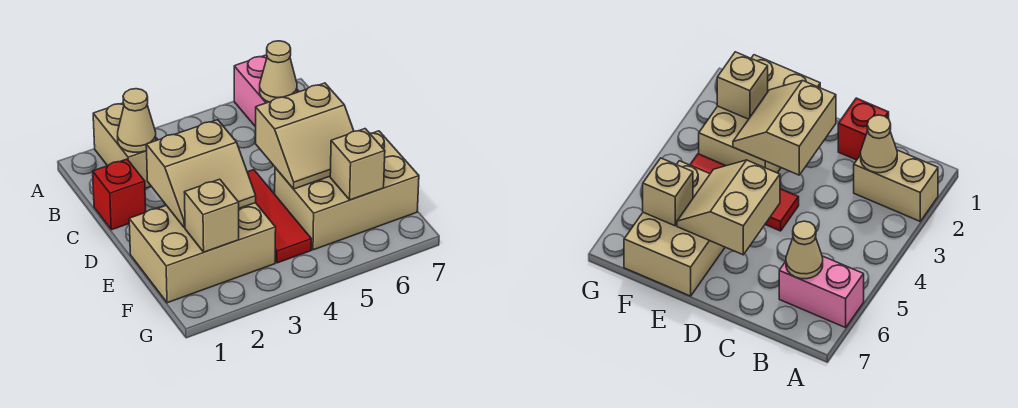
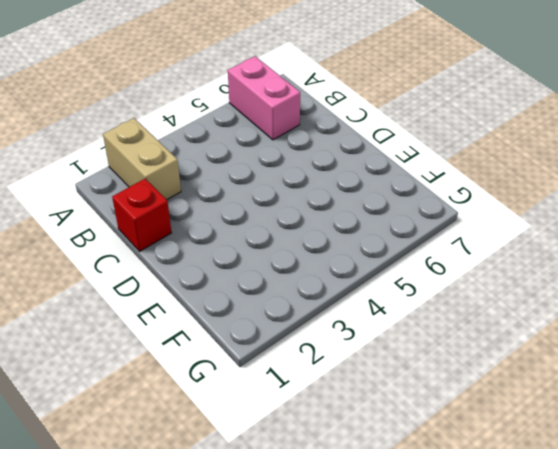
none -> red 1x3 tile [247,170,311,263]
none -> tan 2x3 brick [129,203,276,303]
none -> tan 2x3 brick [275,131,419,250]

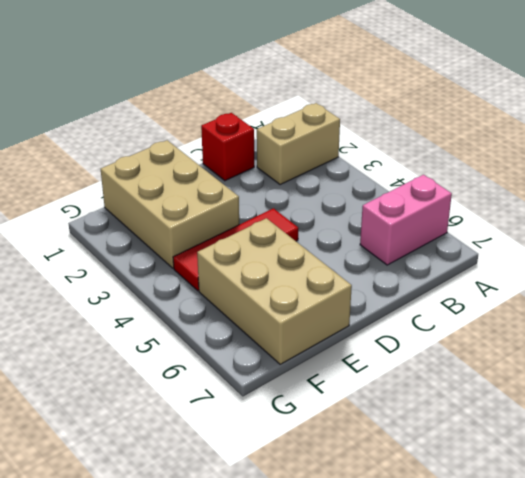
none -> tan 1x1 cone [118,89,156,152]
none -> tan 1x1 cone [260,41,297,102]
none -> tan 2x2 slope [146,120,256,228]

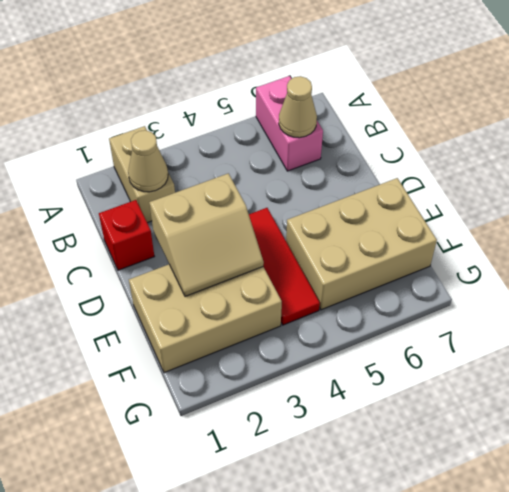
none -> tan 2x2 slope [256,83,354,189]
none -> tan 1x1 brick [184,179,239,252]
none -> tan 1x1 brick [330,129,385,200]

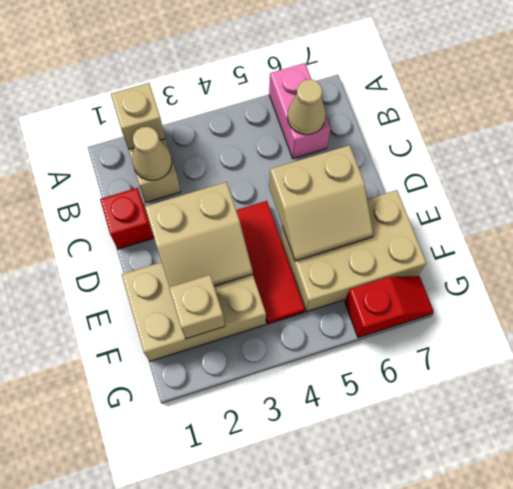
tan 1x1 brick [111,83,165,149] -> tan 1x1 brick moved to [330,129,385,200]
red 1x2 slope [345,276,434,338] -> none

